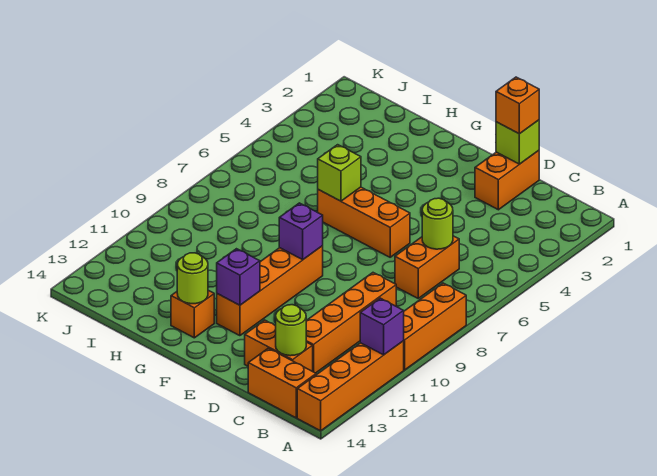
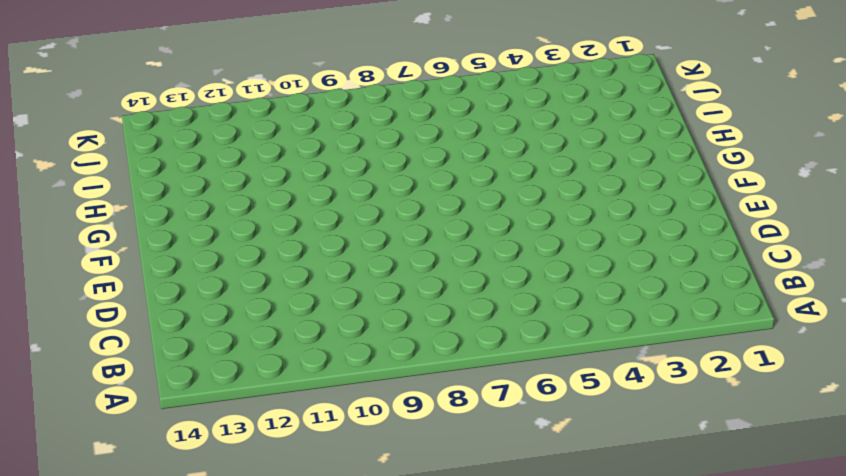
none -> orange 1x3 brick [404,283,466,370]
none -> orange 1x4 brick [297,341,404,431]
none -> orange 1x2 brick [248,348,316,418]

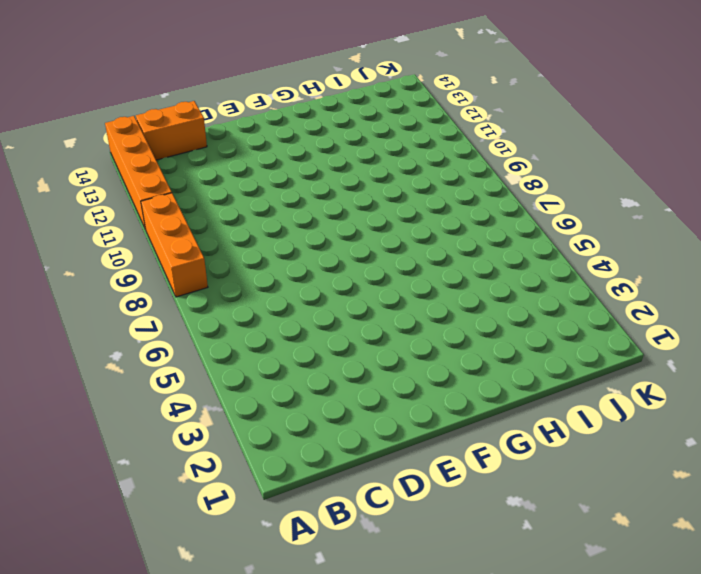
none -> orange 1x2 brick [395,236,459,298]
none -> orange 1x4 brick [306,273,396,373]
none -> orange 1x2 brick [245,320,313,371]

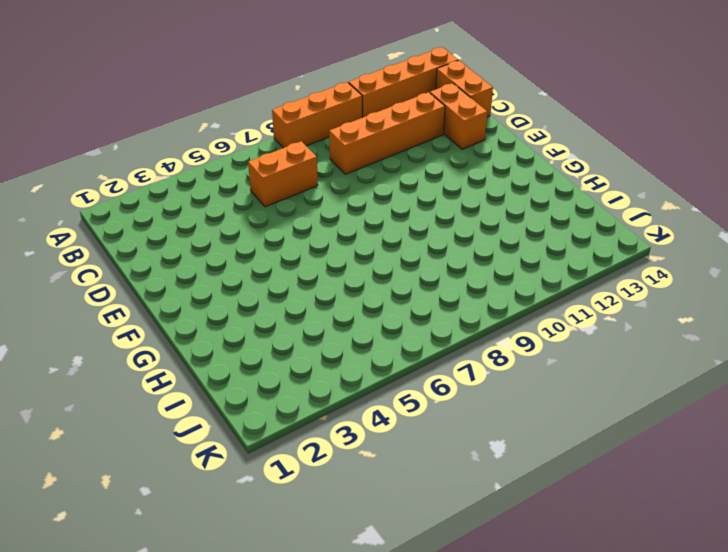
none -> orange 1x2 brick [475,151,539,210]
none -> orange 1x3 brick [318,187,410,257]
none -> orange 1x4 brick [217,246,323,336]

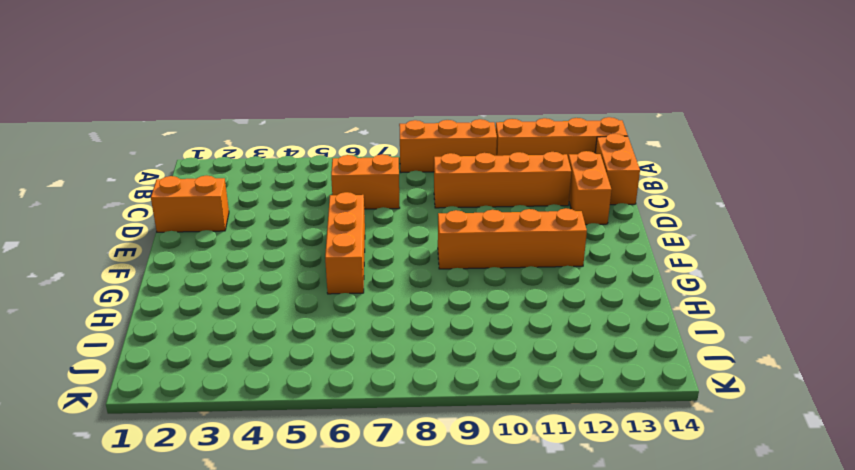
none -> orange 1x1 brick [171,290,214,338]
none -> purple 1x1 brick [360,298,404,355]
none -> lime 1x1 round brick [422,198,453,249]

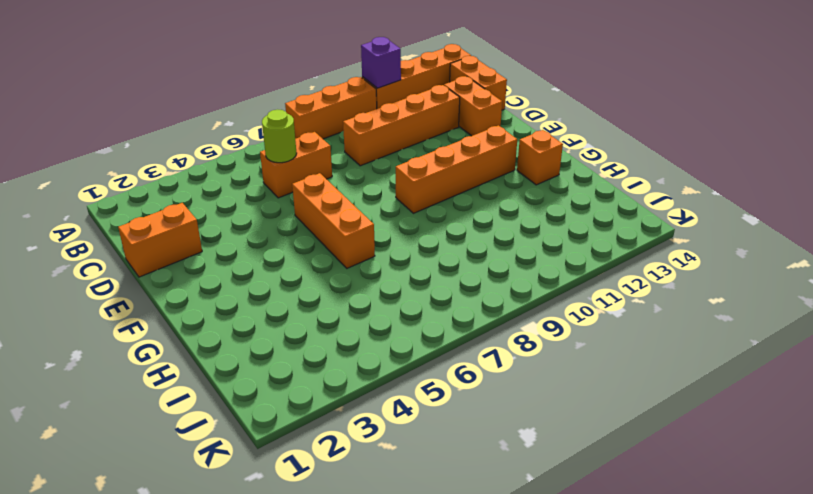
none -> lime 1x1 round brick [276,305,306,356]
none -> lime 1x1 brick [496,120,539,164]
none -> purple 1x1 brick [279,203,323,260]

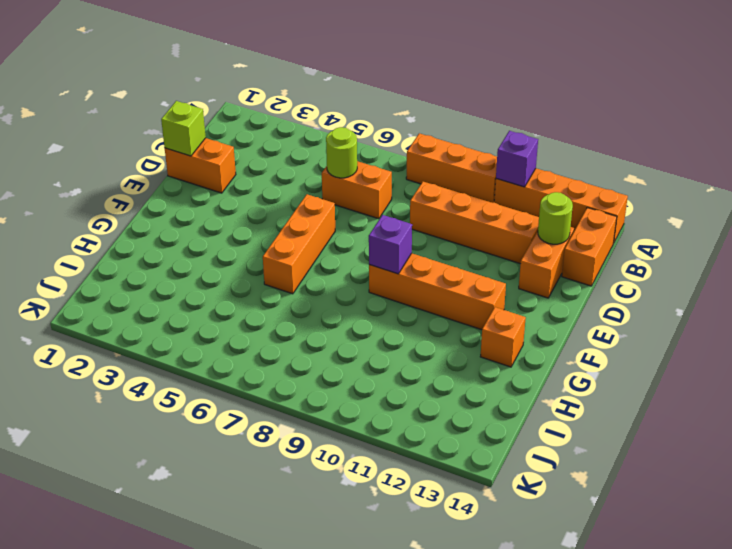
none -> purple 1x1 brick [217,249,260,305]
none -> lime 1x1 brick [318,145,361,201]
none -> lime 1x1 round brick [177,253,208,304]

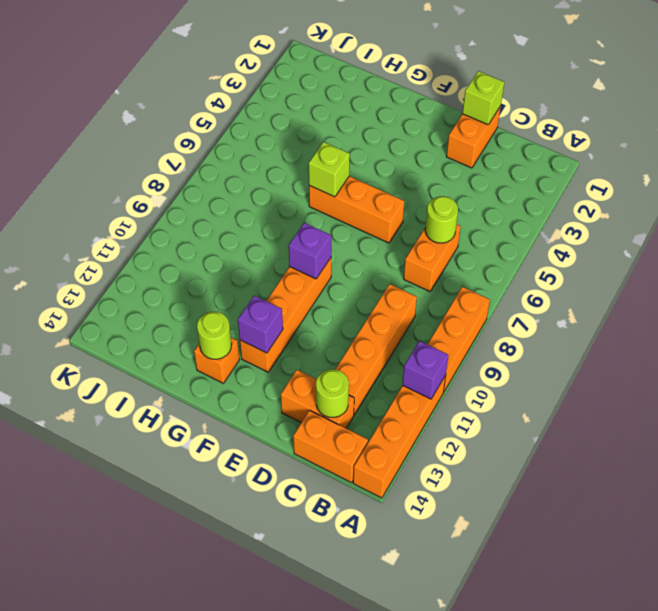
none -> orange 1x1 brick [496,77,539,134]

